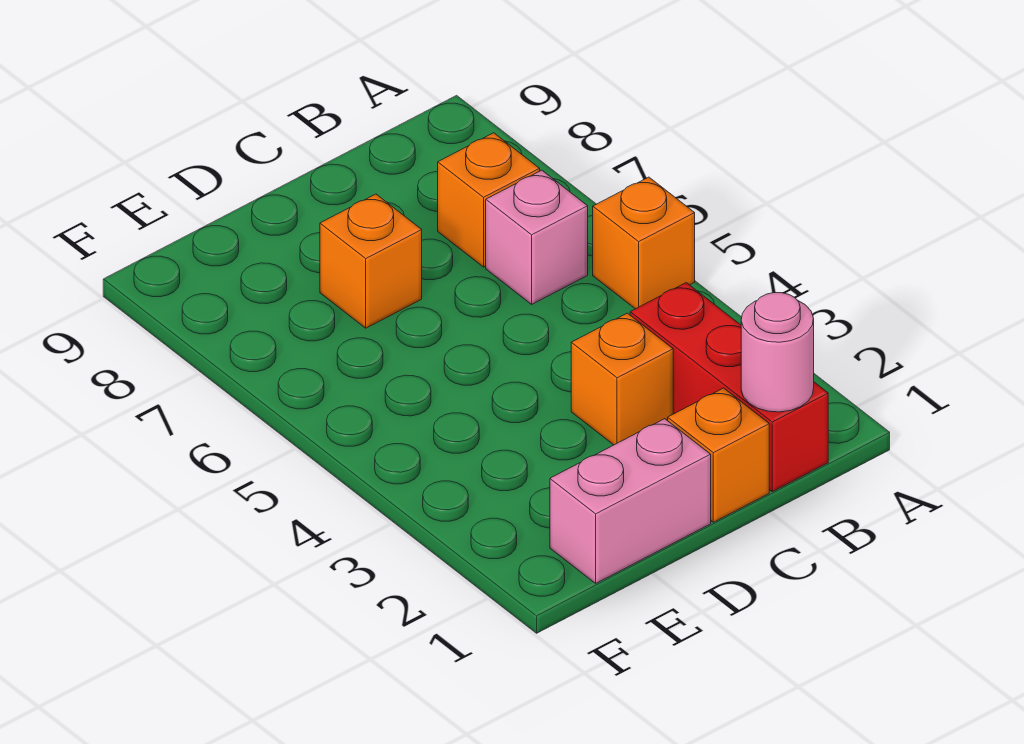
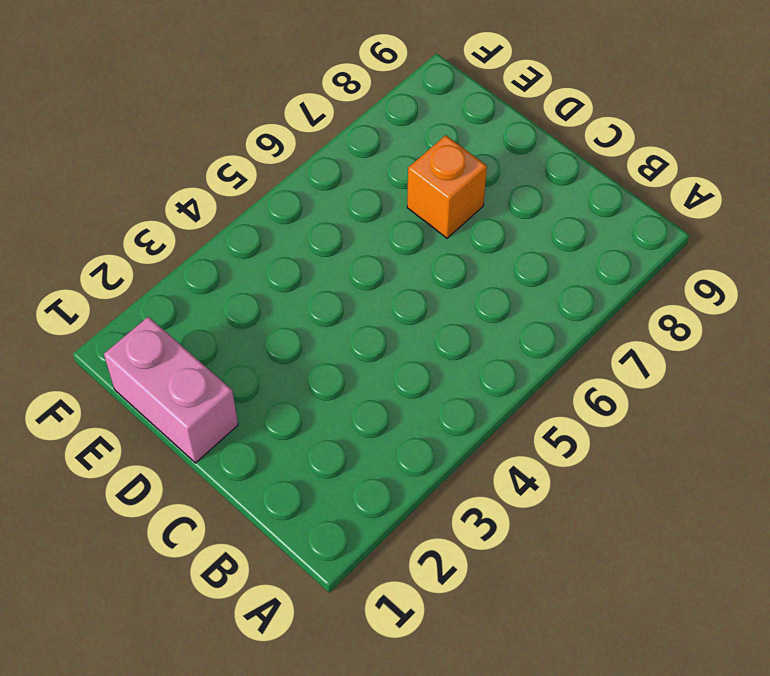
none -> orange 1x1 brick [593,177,695,309]
none -> red 1x3 brick [630,283,828,492]

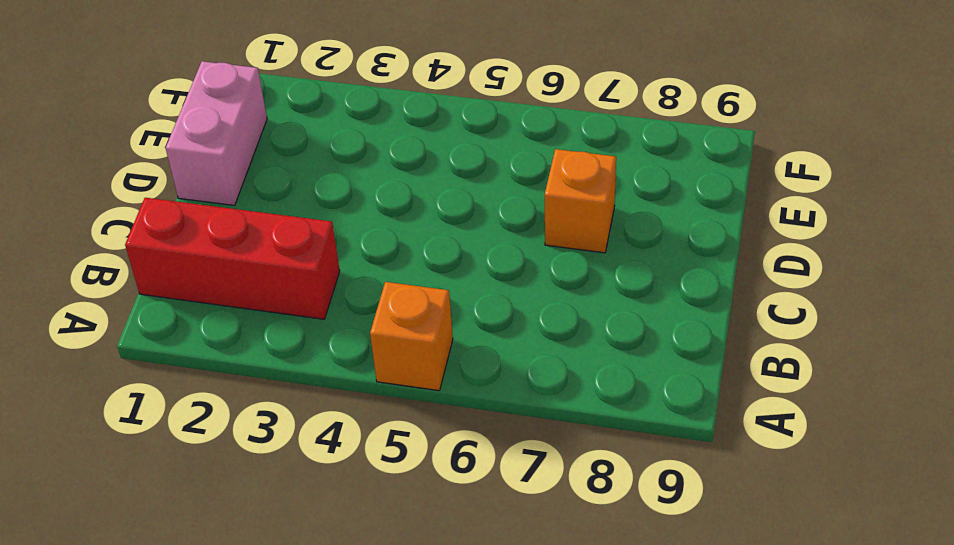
none -> pink 1x1 brick [486,170,588,304]
none -> orange 1x1 brick [438,133,540,267]

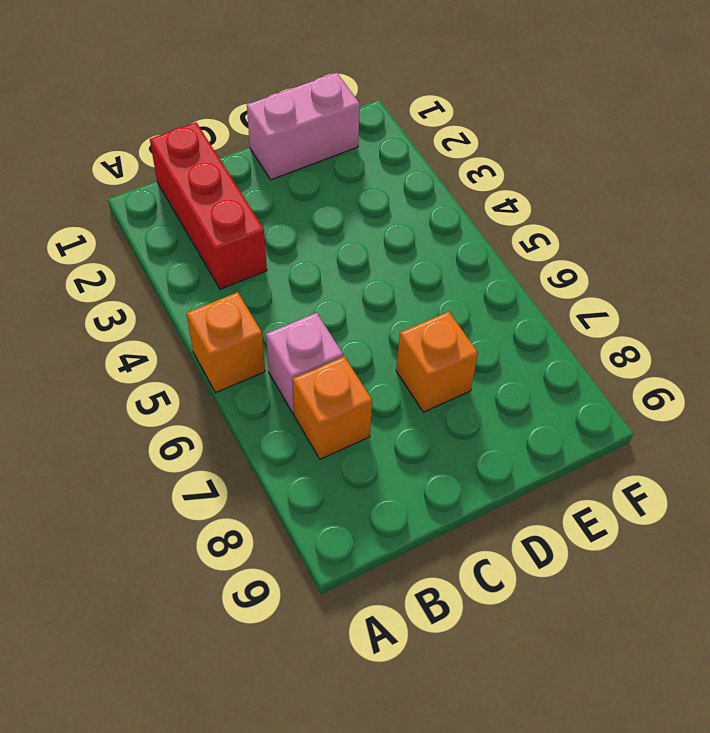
none -> orange 1x1 brick [668,388,769,522]
none -> orange 1x1 brick [571,313,673,445]

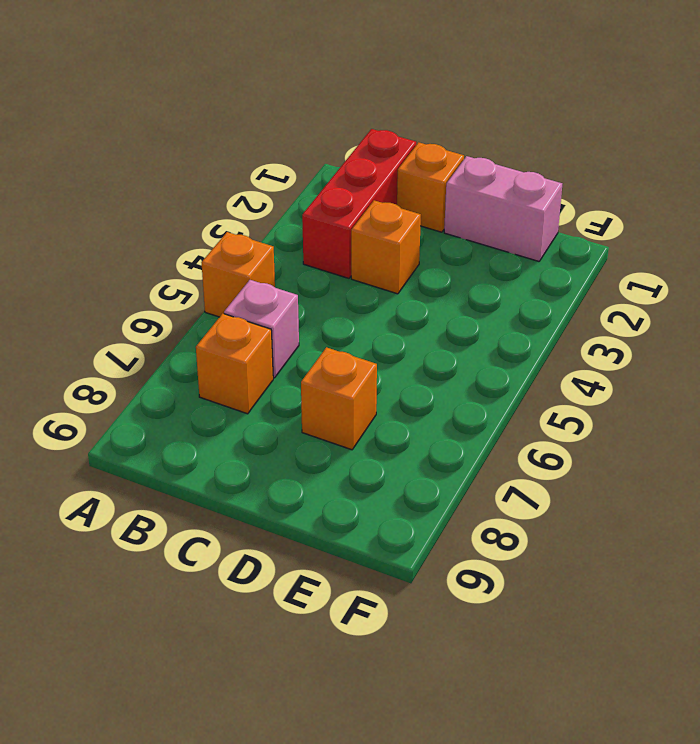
none -> pink 1x1 round brick [741,293,814,412]

